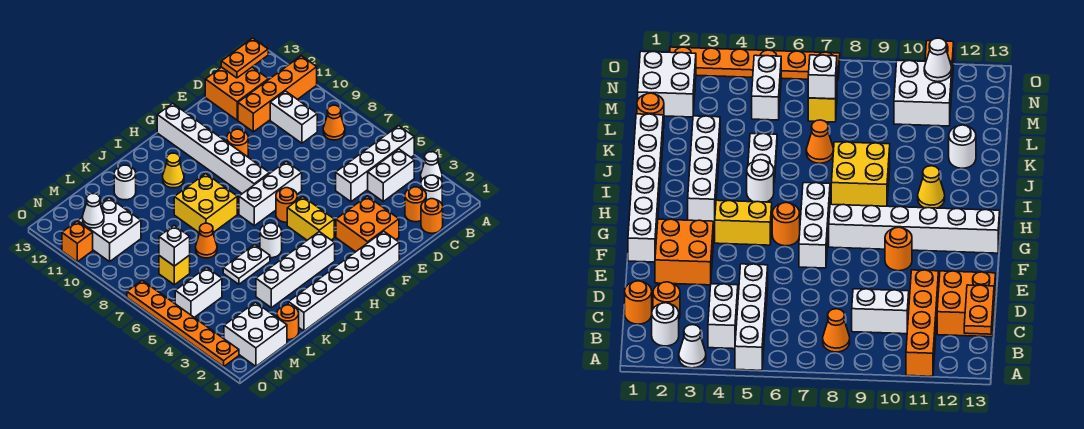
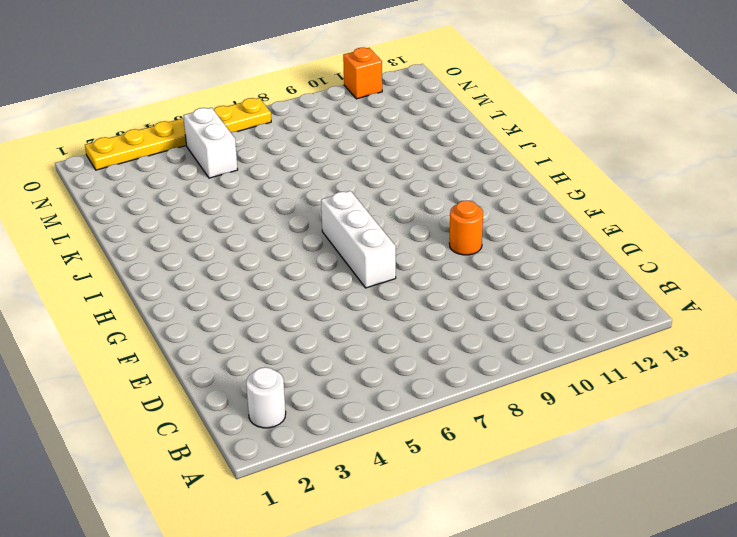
yellow 1x6 plate [85,98,271,170] -> orange 1x6 plate [127,280,239,367]
none -> white 1x1 cone [421,152,442,181]
none -> white 1x4 brick [336,126,414,202]
none -> orange 1x4 brick [238,56,317,132]
none -> white 1x2 brick [368,149,414,201]

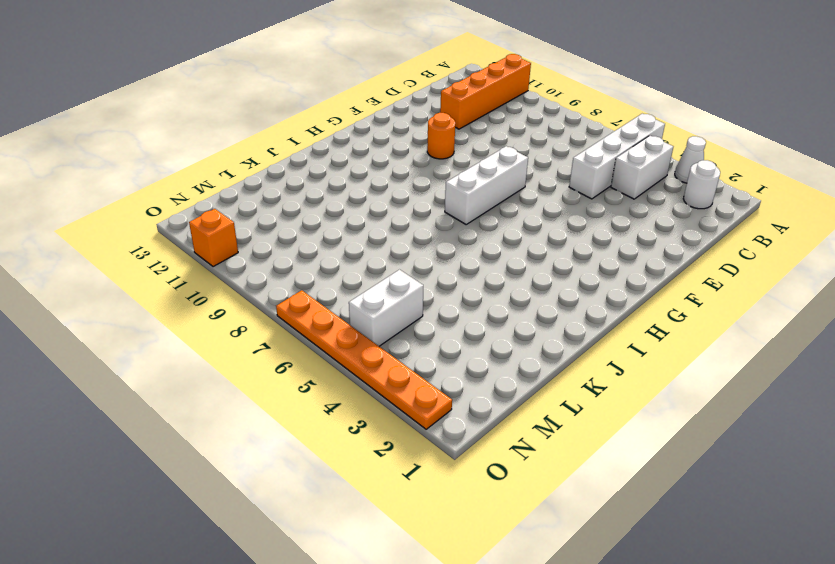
none -> orange 1x1 cone [323,105,345,140]
none -> orange 1x1 round brick [421,199,443,233]
none -> orange 1x1 round brick [405,187,426,222]
none -> white 1x2 brick [270,91,317,143]

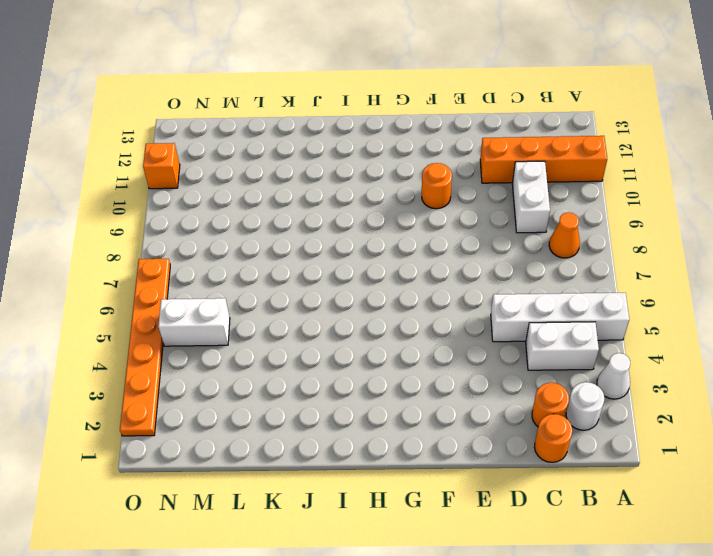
none -> orange 2x2 brick [205,67,268,120]
none -> orange 2x2 brick [336,196,399,252]
none -> white 1x6 brick [288,231,399,331]
none -> white 1x3 brick [239,162,302,226]

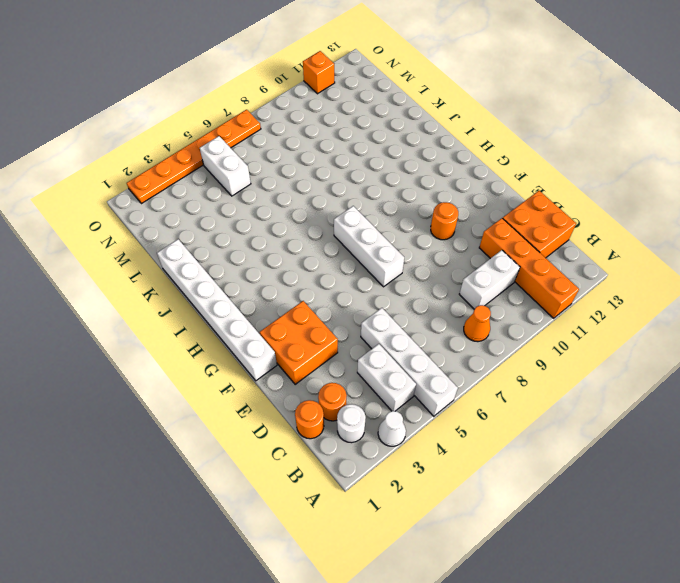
none -> yellow 1x2 brick [287,197,334,240]
none -> orange 1x1 round brick [276,188,297,222]
none -> white 1x6 brick [157,103,269,194]
none -> white 1x4 brick [256,232,335,308]

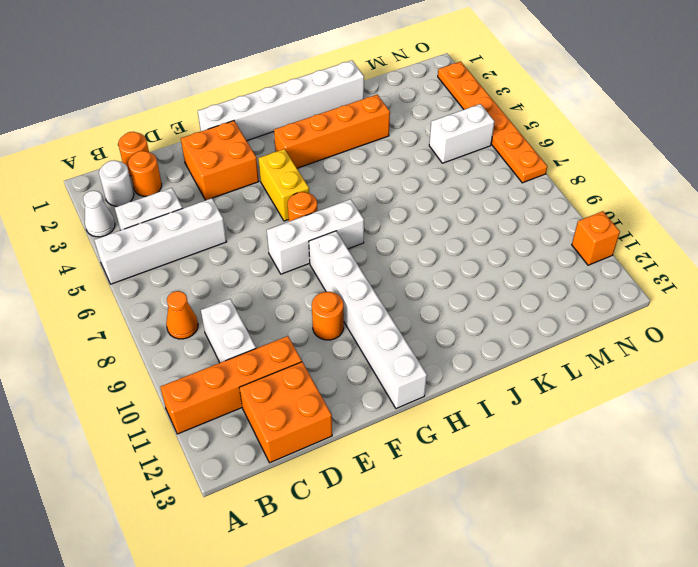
orange 1x4 brick [274,95,390,168] -> white 1x4 brick [256,232,335,308]
none -> white 1x1 round brick [260,223,282,258]
none -> yellow 2x2 brick [174,174,237,233]
none -> yellow 1x1 cone [163,153,184,188]
none -> white 1x2 plate [223,245,270,284]

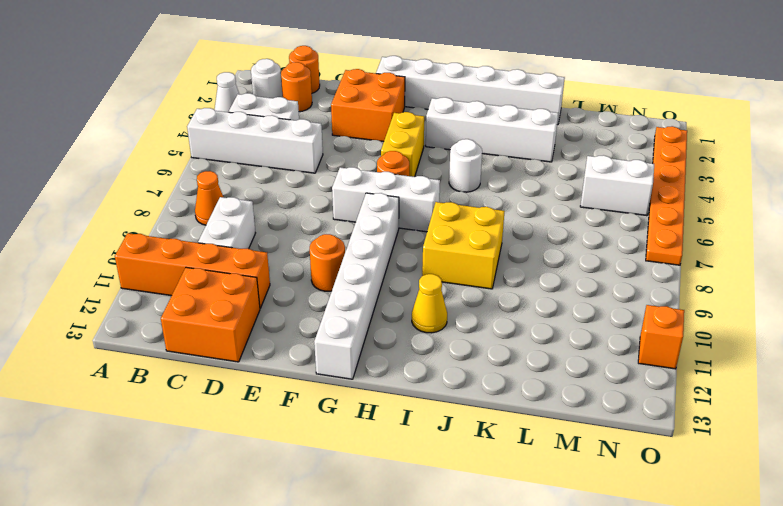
none -> white 1x2 plate [223,245,270,284]
none -> orange 1x1 cone [196,223,217,258]
none -> white 1x1 round brick [114,165,136,200]
none -> orange 1x1 round brick [277,305,299,340]

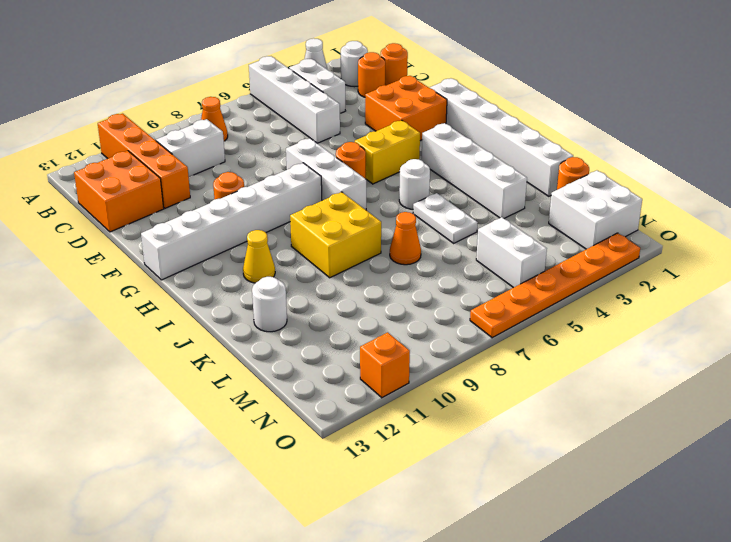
none -> yellow 1x1 brick [159,255,190,285]
none -> white 2x2 brick [78,198,141,262]
none -> orange 1x2 plate [221,38,268,78]
none -> white 1x1 brick [159,226,190,266]

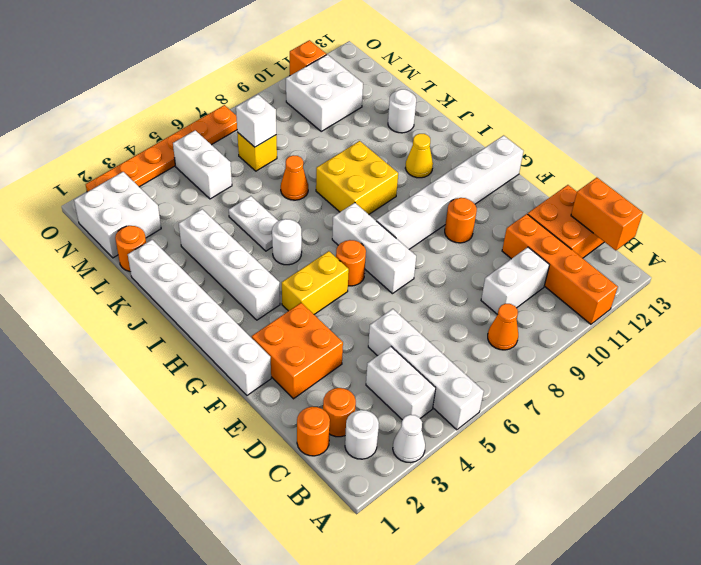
orange 1x2 brick [571,178,643,251] -> orange 1x2 plate [221,38,268,78]
none -> white 1x1 cone [83,194,104,228]

